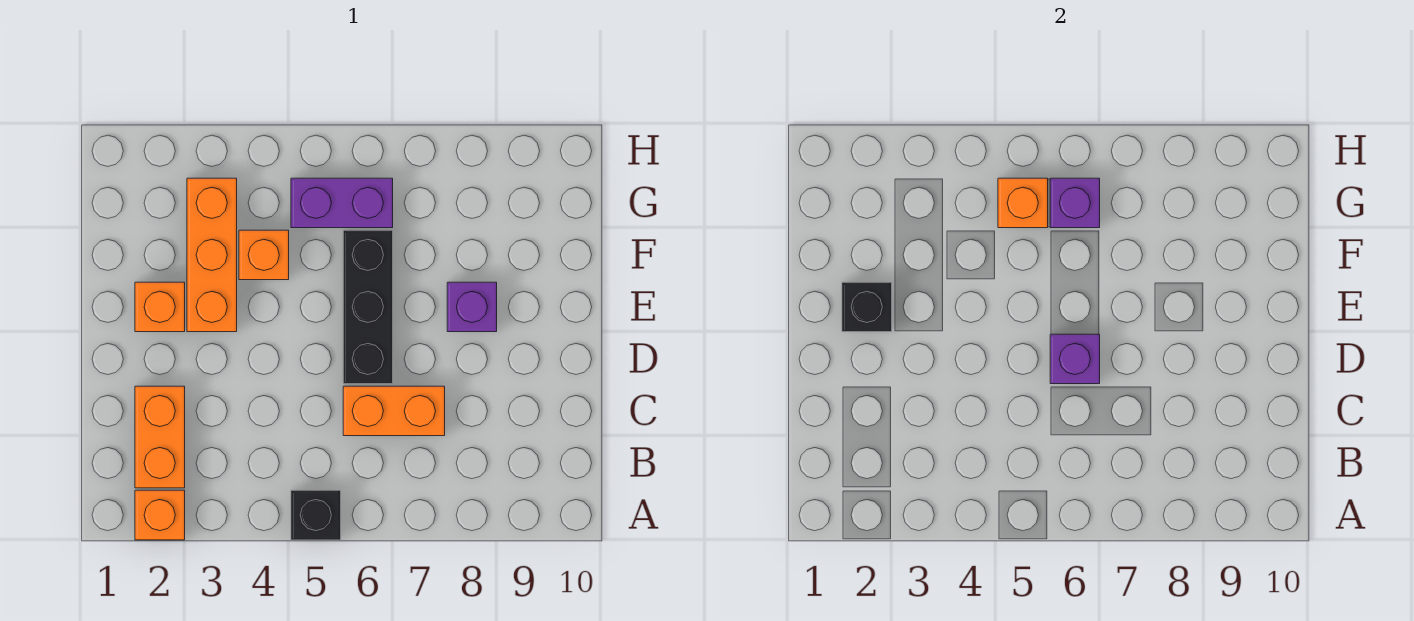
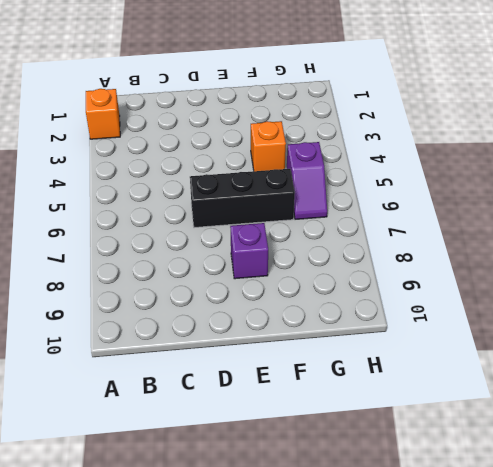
purple 1x2 slope [287,142,327,219] -> purple 1x2 brick [291,178,393,228]
none -> black 1x1 brick [291,490,341,540]
none -> orange 1x2 brick [135,386,185,488]
none -> orange 1x2 brick [343,386,445,436]

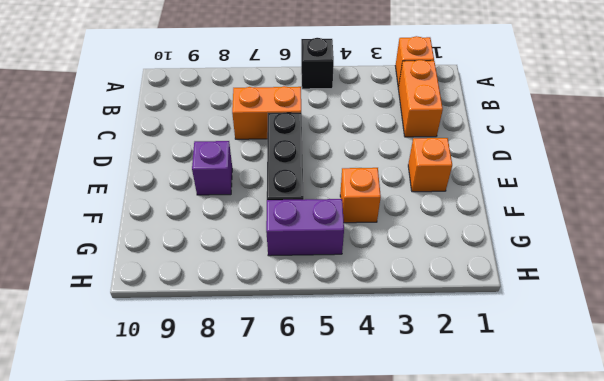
none -> orange 1x3 brick [187,178,237,332]
none -> purple 1x1 brick [1050,334,1100,384]
none -> black 1x1 brick [842,282,892,332]

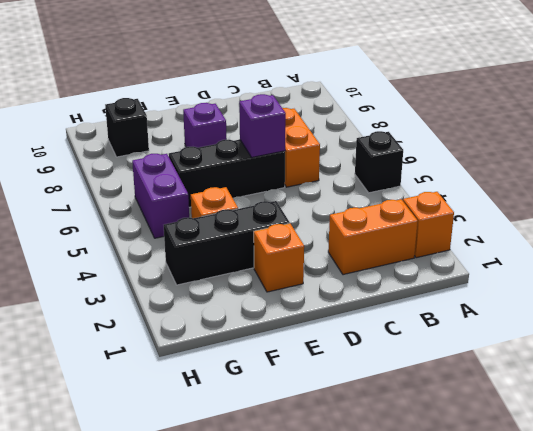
black 1x3 brick [164,201,290,285] -> orange 1x3 brick [187,178,237,332]
black 1x1 brick [105,98,149,157] -> black 1x1 brick moved to [842,282,892,332]
none -> orange 1x1 brick [998,178,1048,228]
none -> purple 1x1 brick [1050,178,1100,228]

